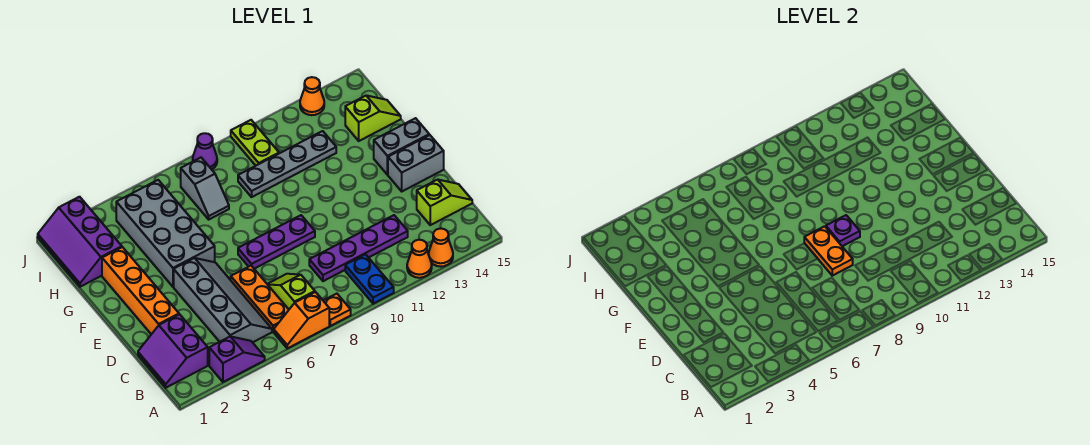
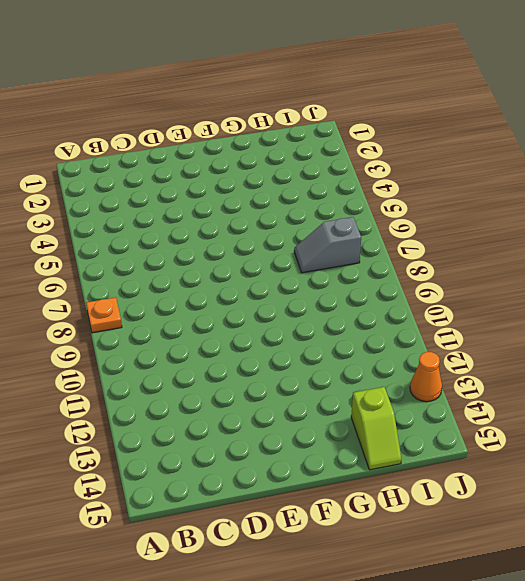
none -> purple 1x2 slope [209,336,265,382]
none -> orange 1x2 slope [274,292,329,348]
none -> blue 1x2 plate [345,254,394,304]

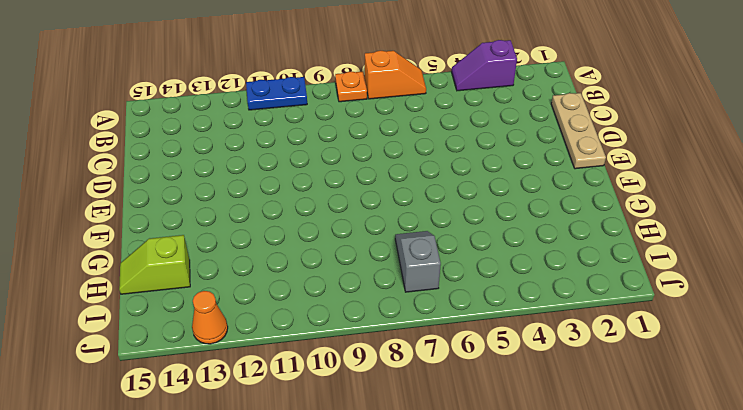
blue 1x2 plate [246,77,307,110] -> blue 1x2 plate turned to [345,254,394,304]
tan 1x3 plate [551,93,606,169] -> purple 2x2 slope [138,314,208,388]
none -> orange 1x1 cone [407,240,432,278]
none -> orange 1x1 cone [429,228,453,266]
none -> grey 2x4 slope [174,258,272,342]

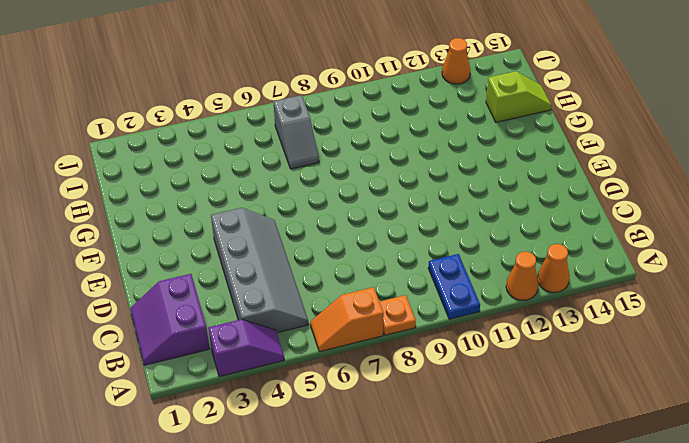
none -> orange 1x3 plate [231,266,289,332]
none -> lime 1x2 slope [268,274,315,309]
none -> purple 1x4 plate [309,215,408,281]

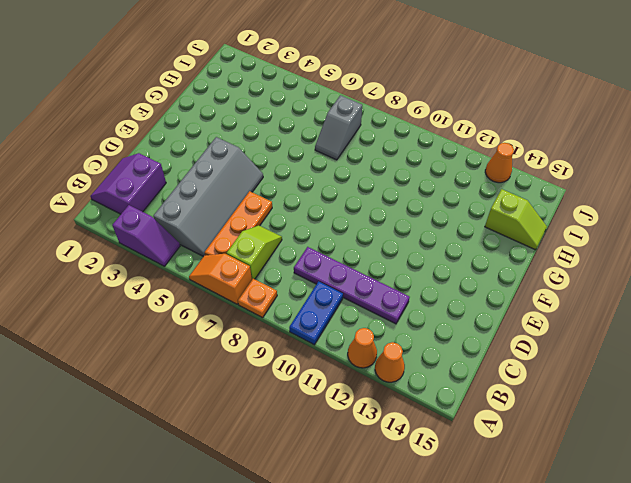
none -> lime 1x2 slope [417,180,472,225]
none -> orange 1x4 brick [102,247,179,334]
none -> purple 1x3 plate [238,215,315,269]

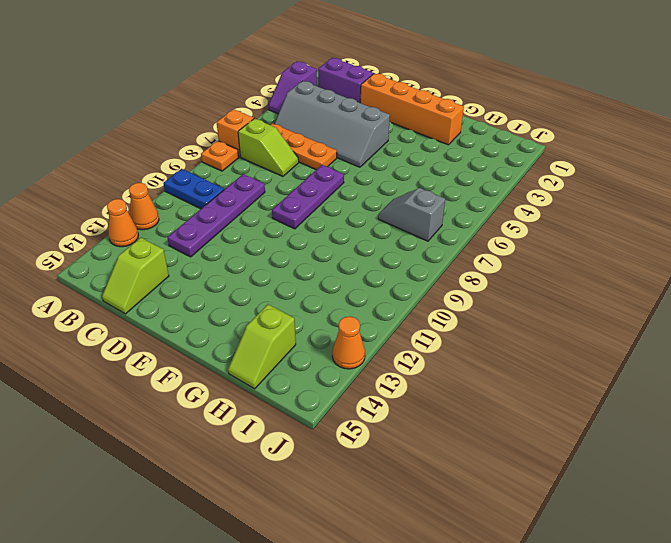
none -> grey 1x2 brick [388,135,444,191]
none -> grey 2x4 brick [116,180,215,287]
none -> grey 1x2 brick [374,118,429,175]

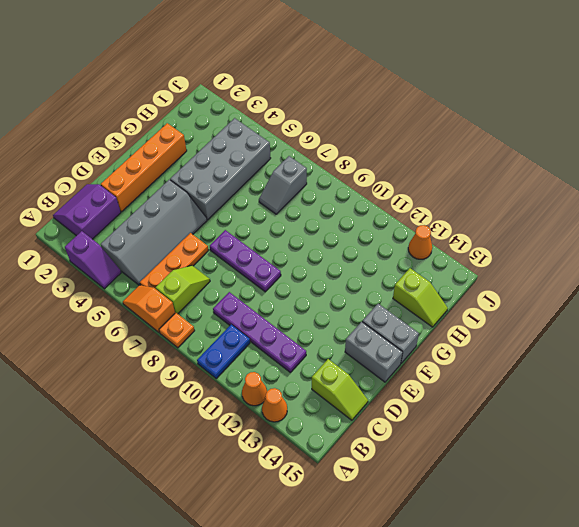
none -> purple 2x3 slope [38,197,122,287]
none -> grey 1x4 plate [238,131,336,197]
none -> lime 1x2 plate [231,120,279,166]

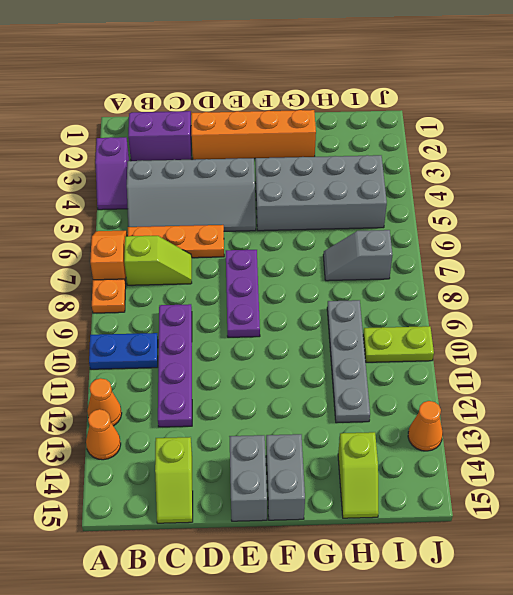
none -> purple 2x3 slope [38,197,122,287]
none -> purple 1x1 cone [193,133,217,169]
none -> orange 1x2 plate [804,226,853,276]

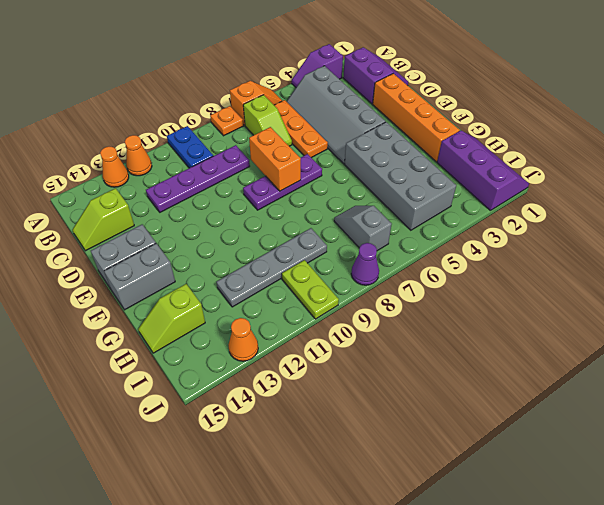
orange 1x2 brick [249,127,301,191] -> orange 1x2 plate [804,226,853,276]
none -> purple 1x1 plate [826,215,860,246]

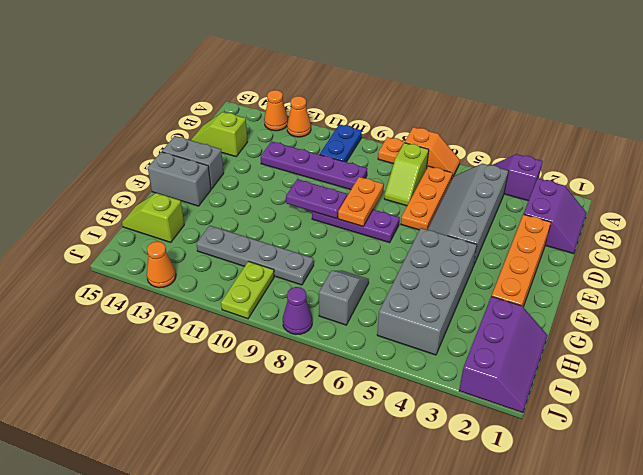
purple 1x2 plate [286,179,347,219] -> purple 1x1 plate [826,215,860,246]

